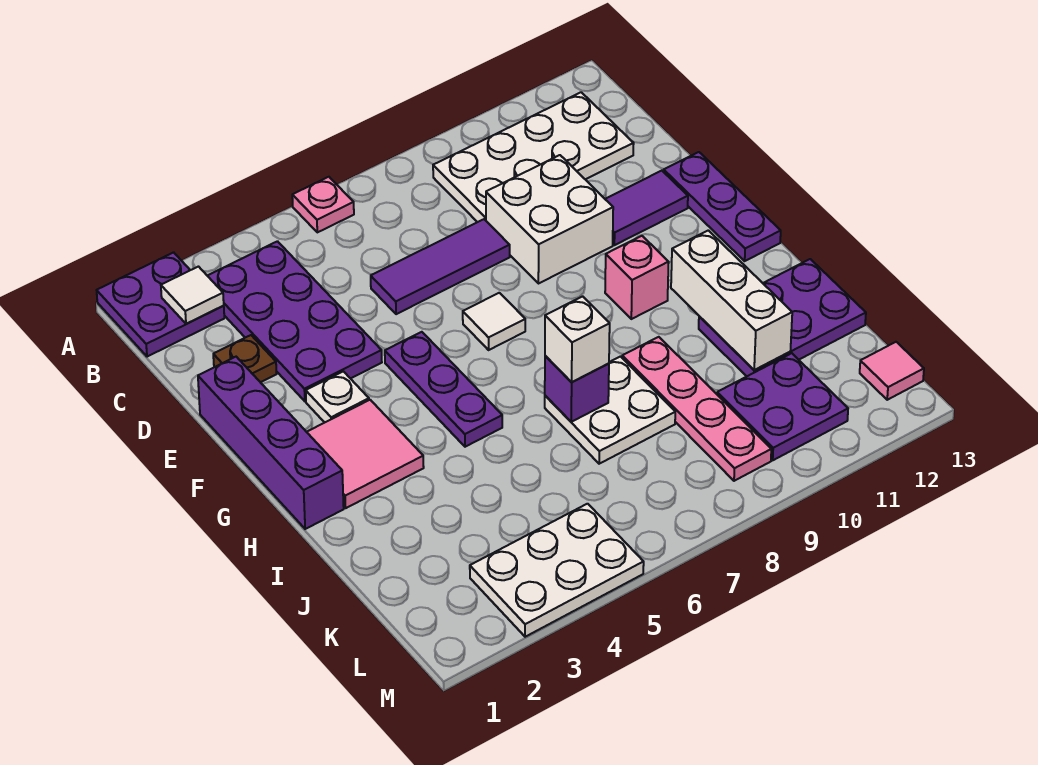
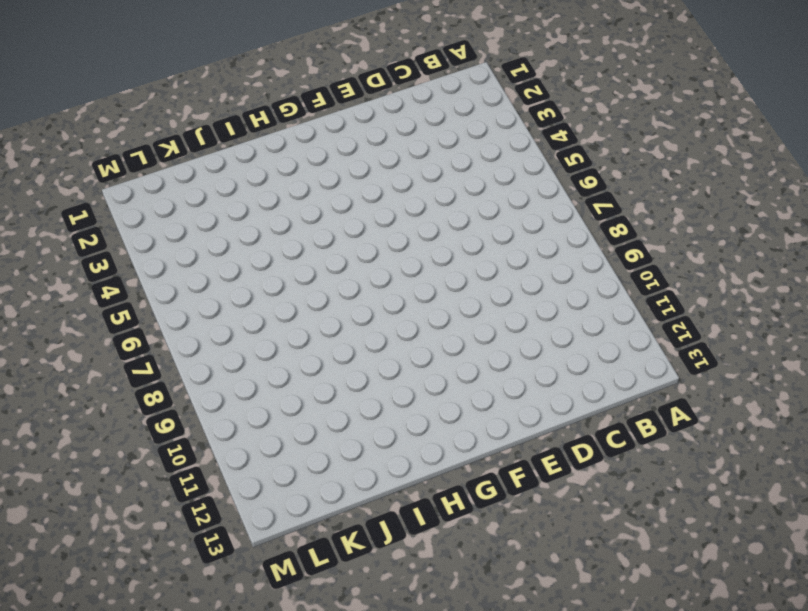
none -> purple 2x2 plate [97,252,224,357]
none -> pink 1x1 plate [292,177,354,232]
none -> purple 2x4 plate [208,241,382,401]

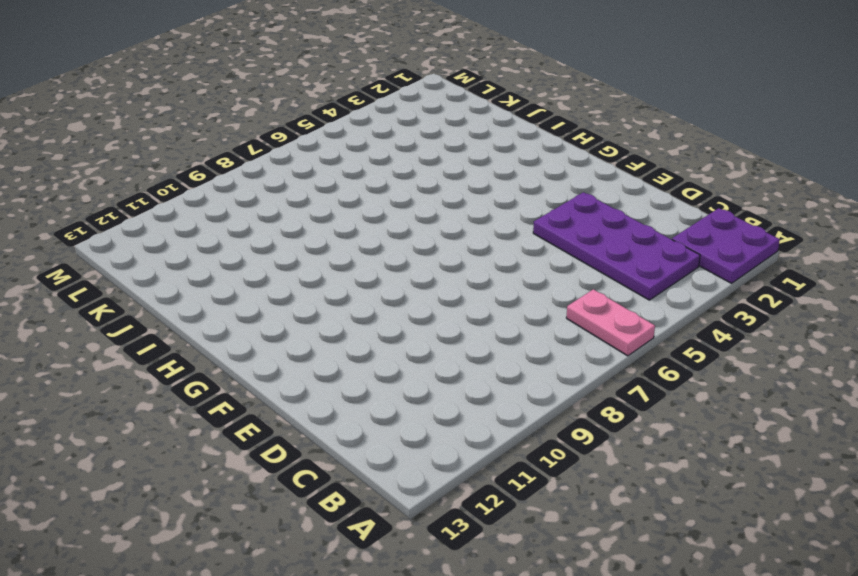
pink 1x2 plate [567,289,655,356] -> pink 1x1 plate [292,177,354,232]
none -> white 2x4 plate [433,92,634,222]
none -> brown 1x1 plate [213,335,277,382]
none -> purple 1x3 tile [371,219,510,314]

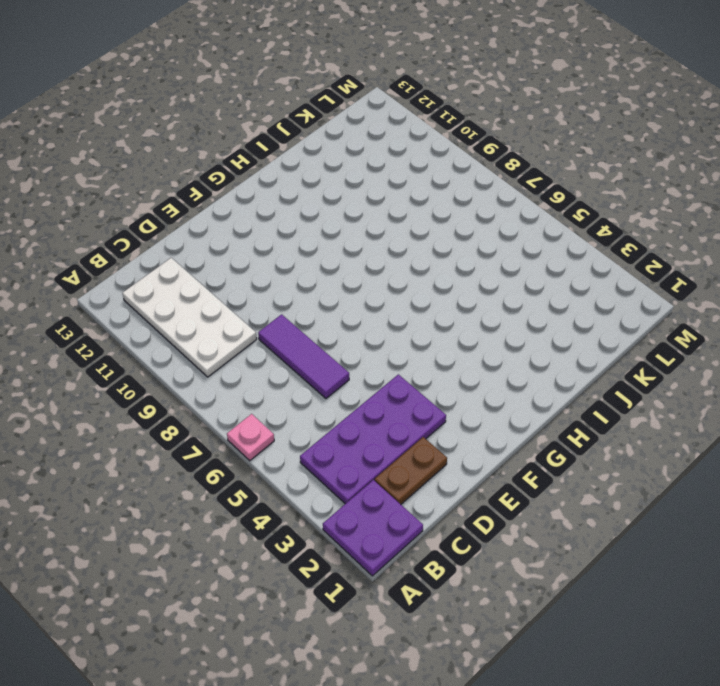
brown 1x2 plate [375,437,447,504] -> brown 1x1 plate [213,335,277,382]
none -> white 2x2 brick [486,155,613,284]
none -> purple 1x4 brick [198,357,344,529]
none -> purple 1x2 tile [605,171,688,245]

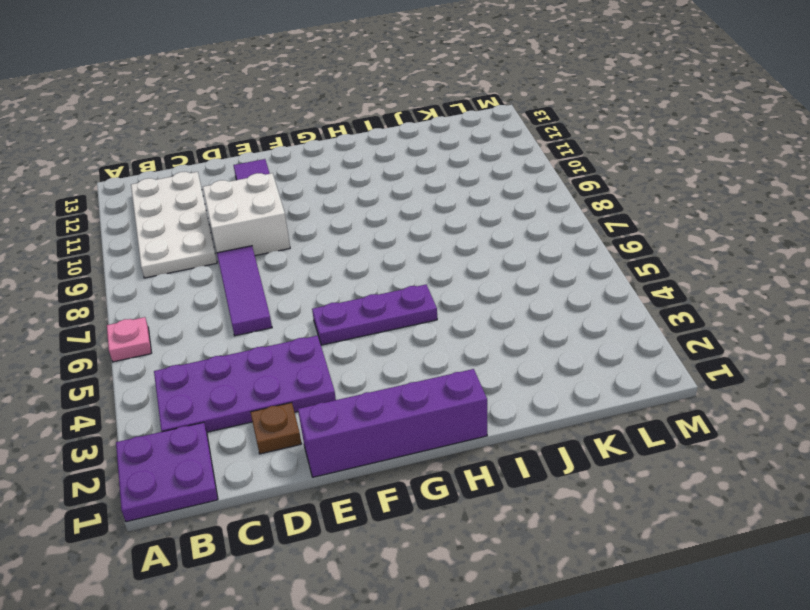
none -> purple 1x3 plate [664,152,781,261]
none -> white 1x1 plate [306,371,369,423]
none -> white 1x1 tile [463,293,525,350]

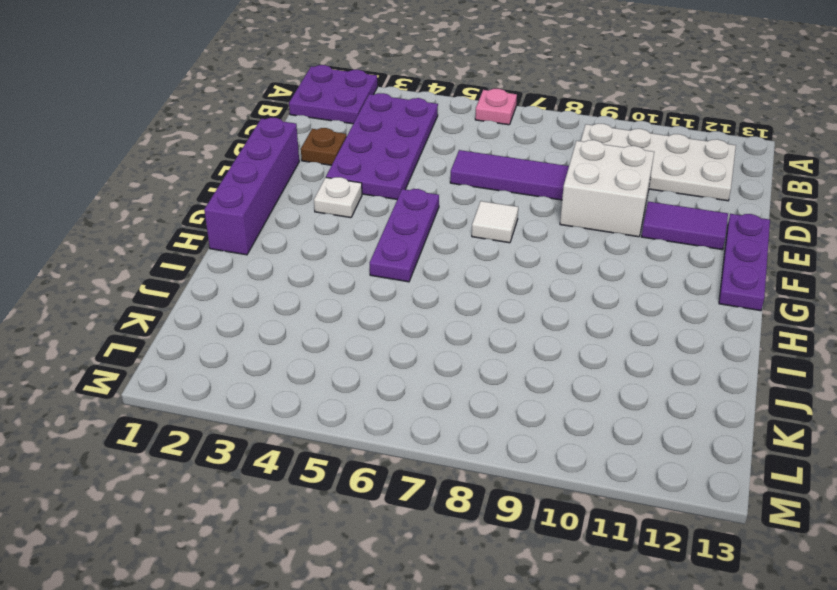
none -> pink 2x2 tile [307,400,424,508]
none -> pink 1x1 brick [605,236,669,319]
none -> white 2x2 plate [545,357,675,464]

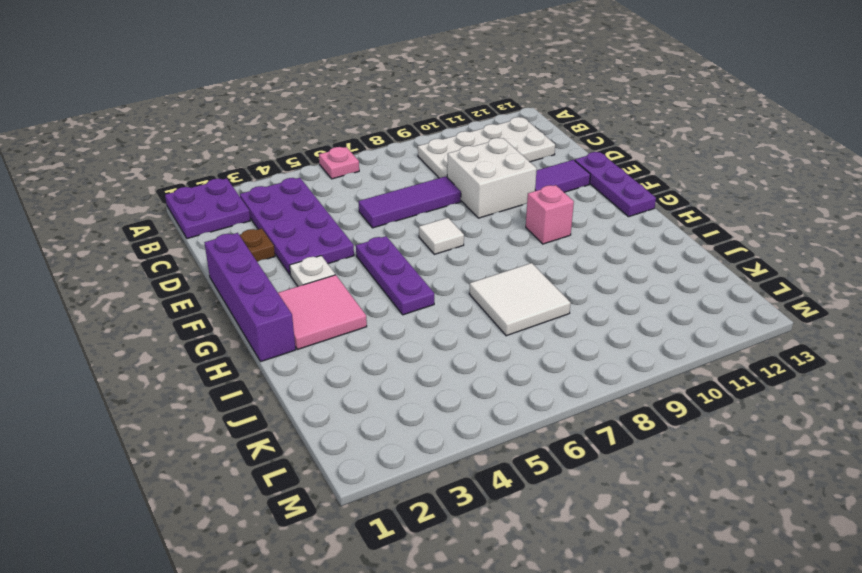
white 2x2 tile [469,263,571,336] -> white 2x2 plate [545,357,675,464]
none -> pink 1x4 plate [622,337,771,481]
none -> purple 2x3 plate [699,259,866,376]
none -> purple 2x2 plate [717,353,848,460]

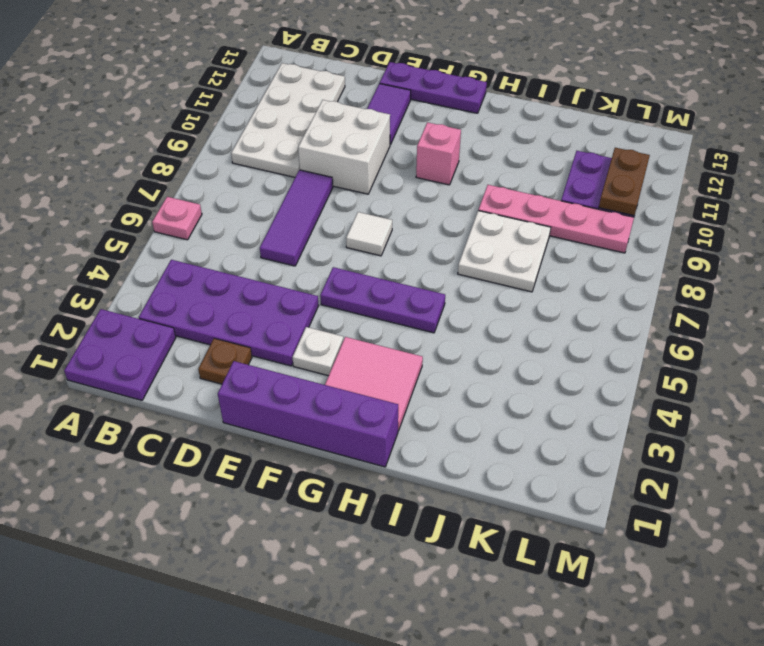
brown 1x2 plate [599,148,650,216] -> none
none -> purple 2x3 plate [699,259,866,376]
none -> white 2x3 plate [470,504,644,637]
none -> pink 1x1 tile [860,342,924,400]

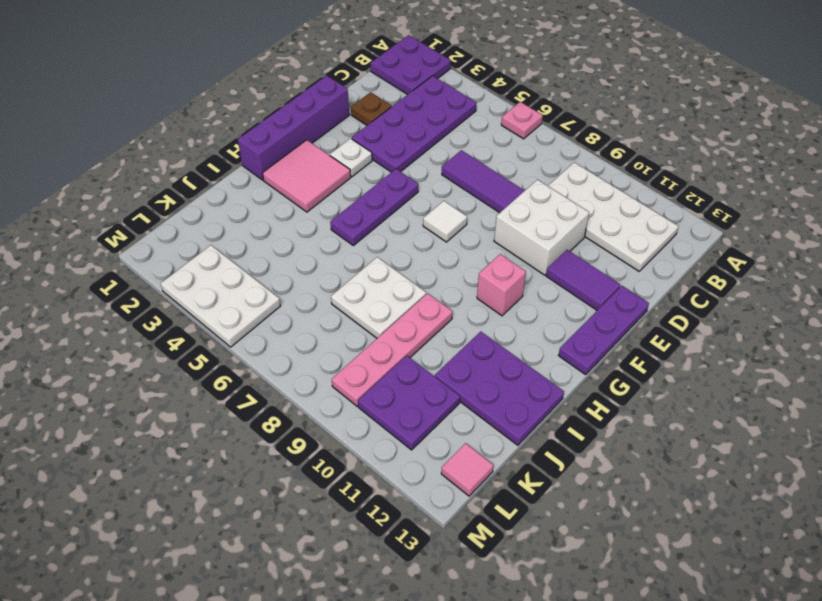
none -> white 1x1 tile [161,267,224,324]
none -> white 1x3 brick [671,230,792,370]
none -> purple 1x1 brick [545,356,609,422]

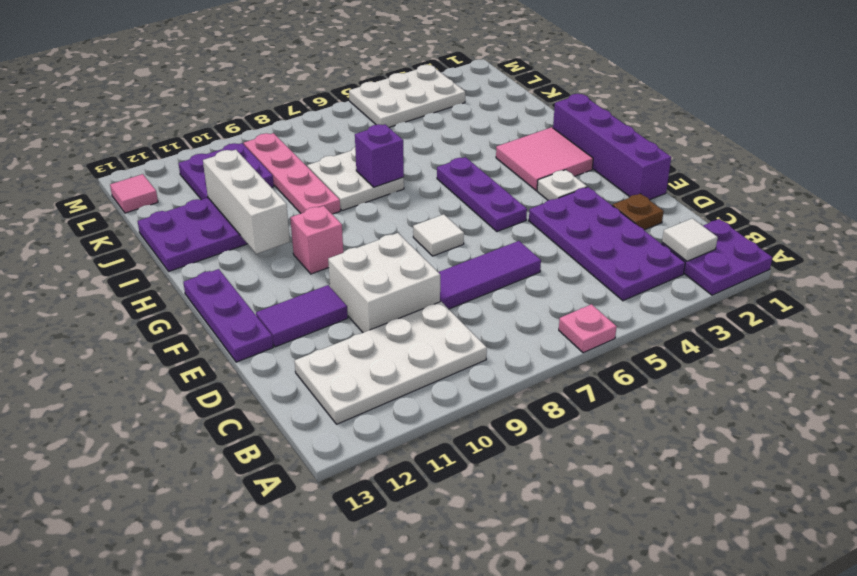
none -> white 1x1 brick [545,296,610,382]

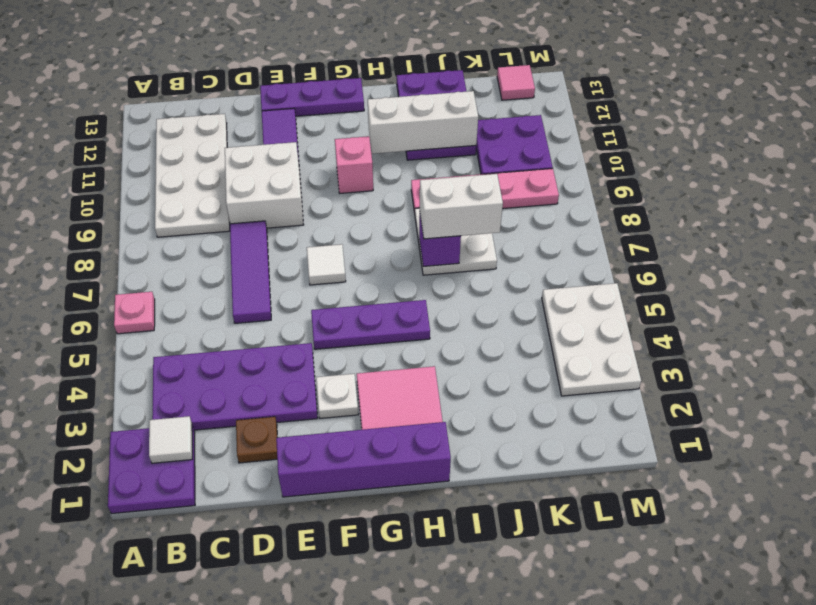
white 1x2 brick [420,174,503,239] -> white 1x1 brick [545,296,610,382]

